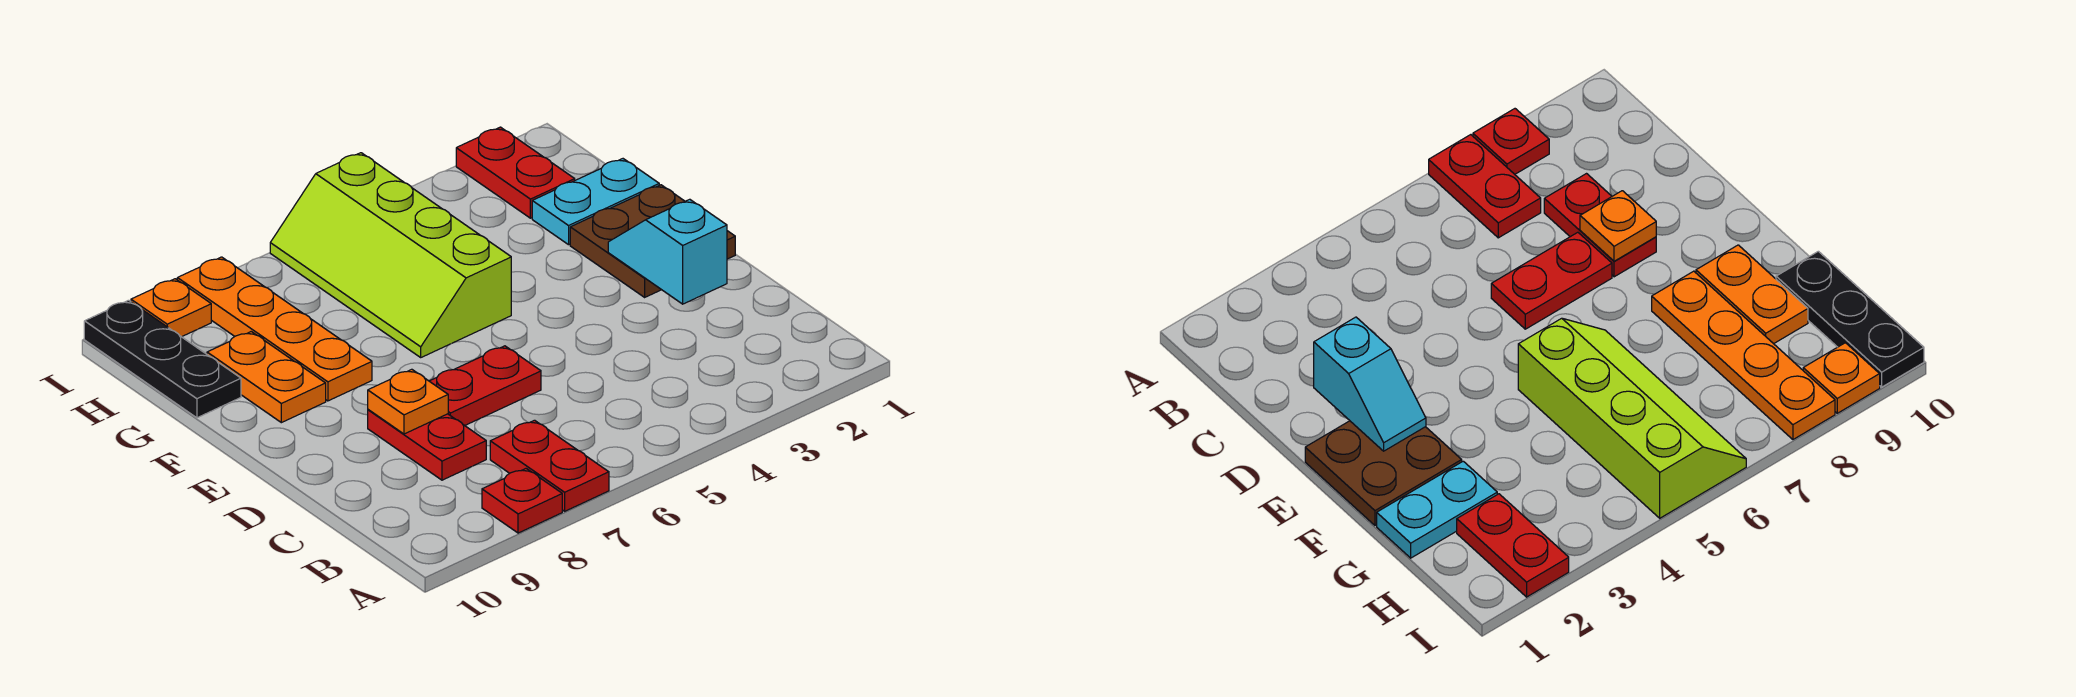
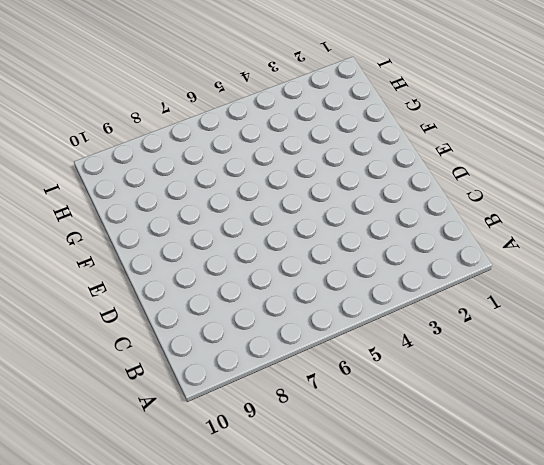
none -> red 1x2 plate [490,420,609,511]
none -> red 1x1 plate [482,469,562,533]
none -> red 1x2 plate [368,410,486,480]

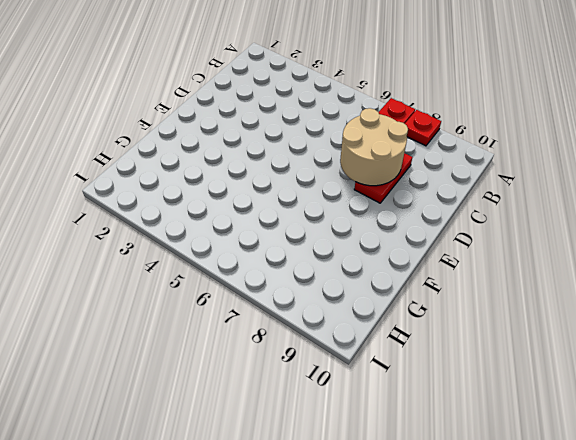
tan 2x2 round brick [340,108,408,186] -> orange 1x1 plate [368,369,448,434]
none -> red 1x2 plate [430,346,541,426]
none -> brown 2x2 plate [570,185,735,297]
none -> lime 2x4 slope [270,153,511,357]

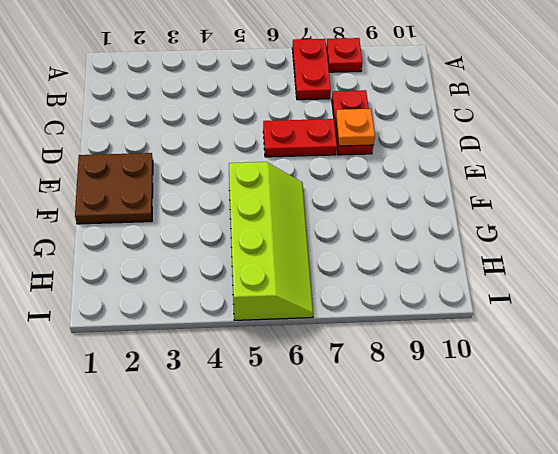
none -> orange 1x4 plate [177,257,372,401]
none -> orange 1x2 plate [207,332,326,423]
none -> cyan 1x2 plate [532,159,659,245]

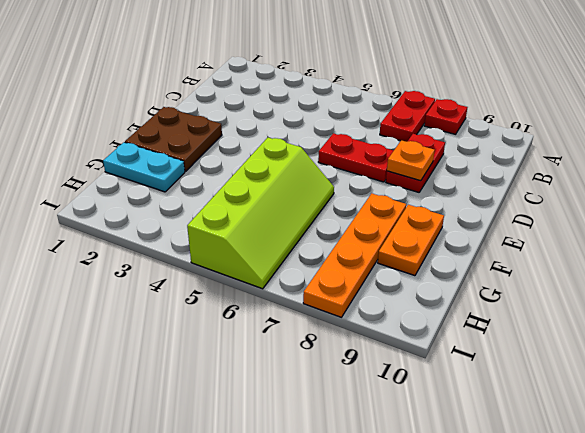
none -> black 1x3 plate [84,300,241,418]
none -> red 1x2 plate [456,127,575,218]
none -> orange 1x1 plate [131,279,211,337]

